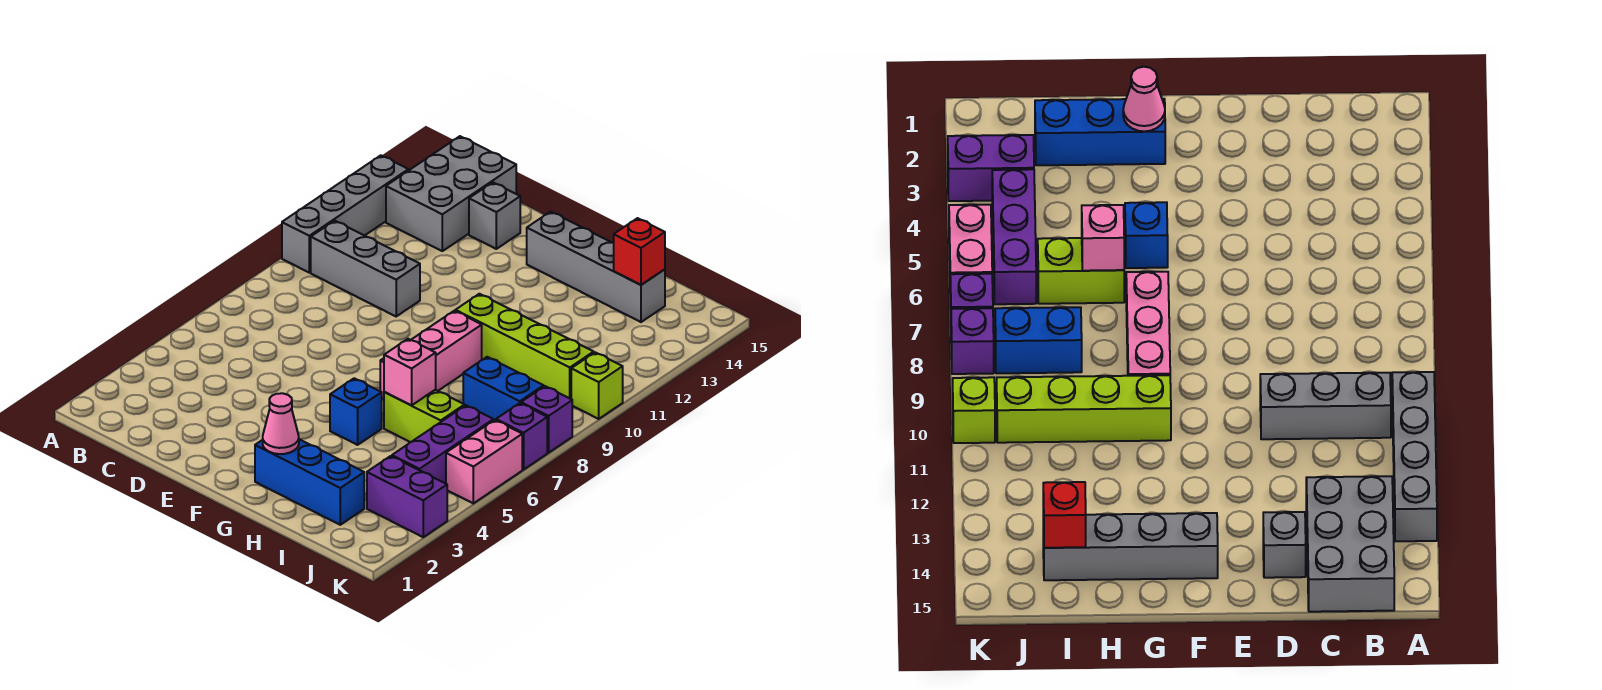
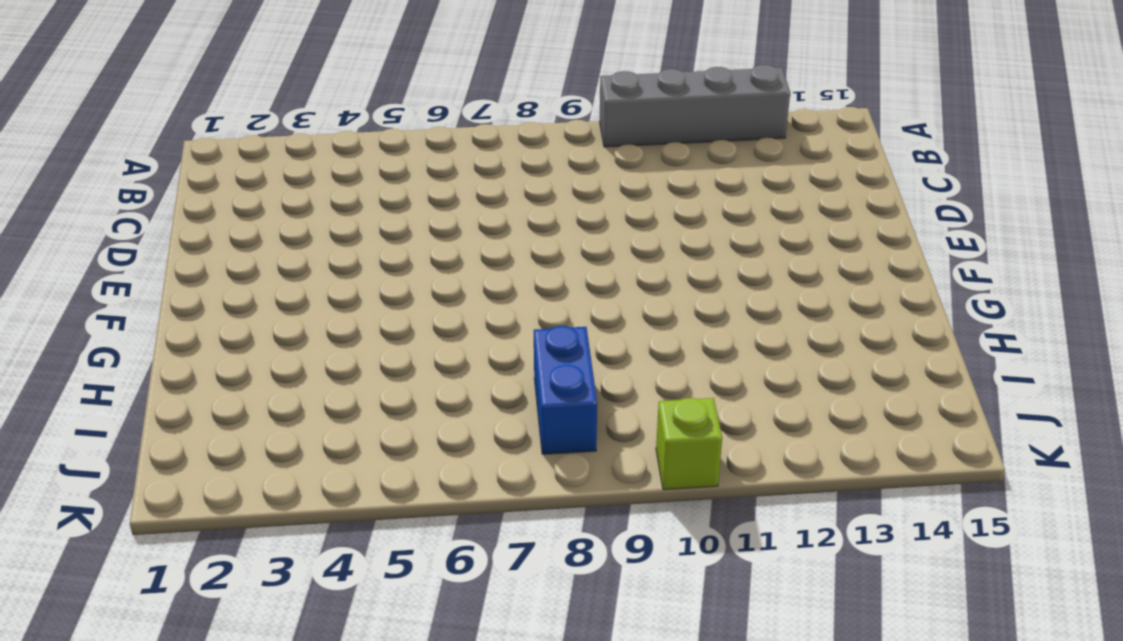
none -> grey 1x3 brick [311,221,420,316]
none -> grey 2x3 brick [386,136,516,251]
none -> grey 1x1 brick [469,182,520,249]

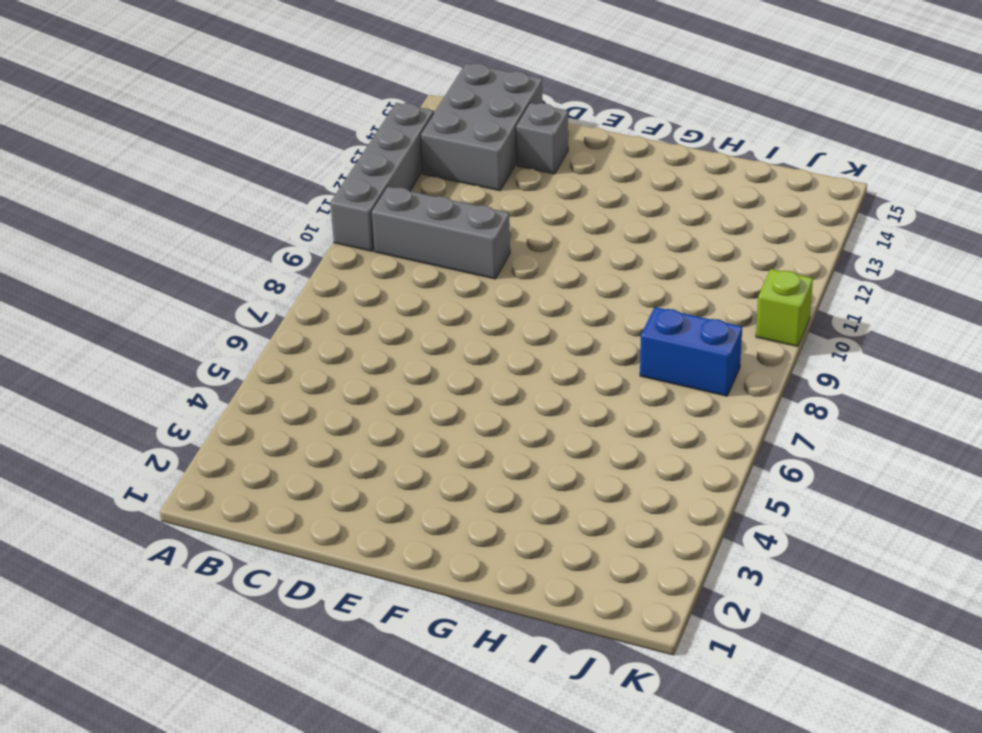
none -> grey 1x4 brick [527,212,665,322]
none -> blue 1x3 brick [255,439,364,525]
none -> blue 1x1 brick [330,378,382,445]

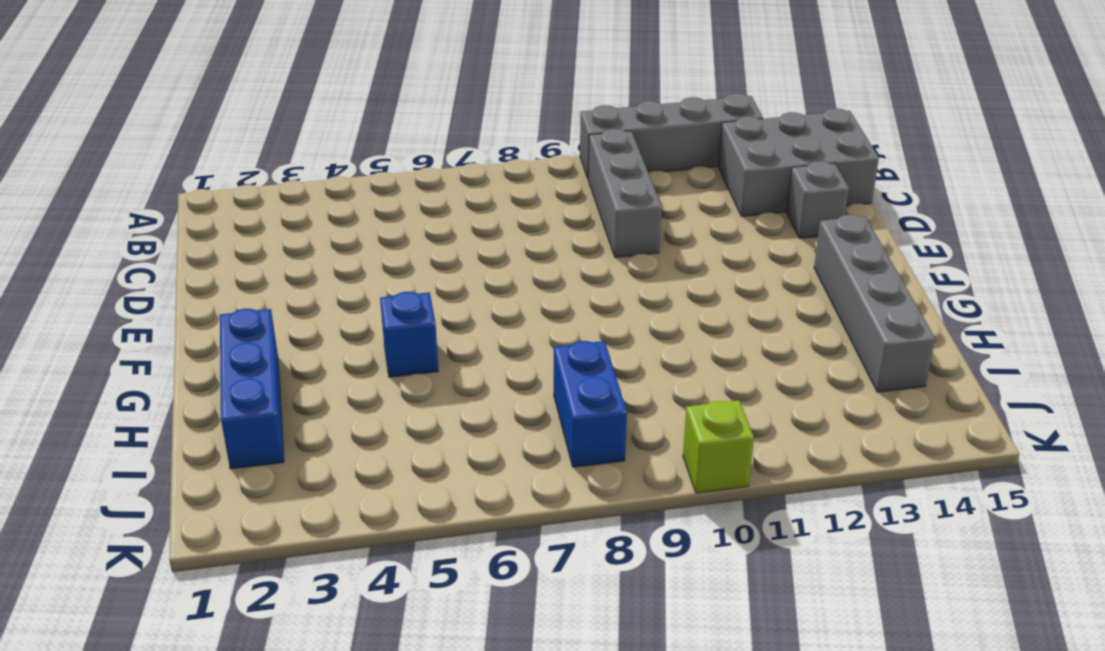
none -> pink 1x3 brick [380,311,482,399]
none -> lime 1x4 brick [455,294,594,399]
none -> lime 1x2 brick [384,390,465,442]

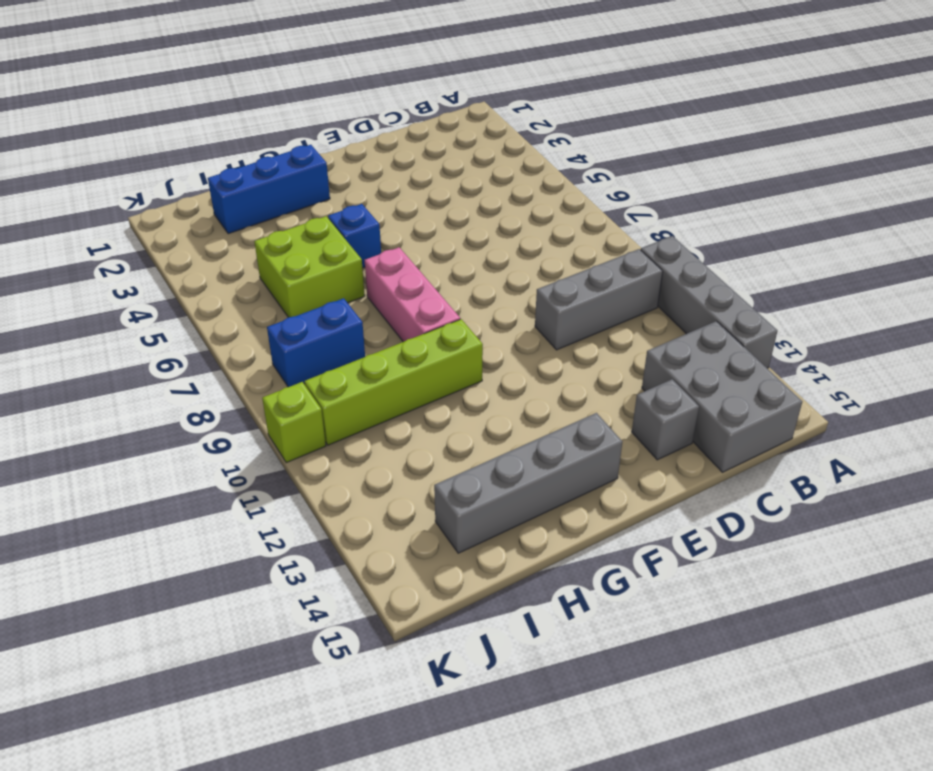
lime 2x2 brick [254,216,365,317] -> lime 1x2 brick [384,390,465,442]
none -> purple 1x2 brick [367,456,447,537]
none -> purple 1x3 brick [392,405,493,484]
none -> pink 1x2 brick [446,420,522,503]

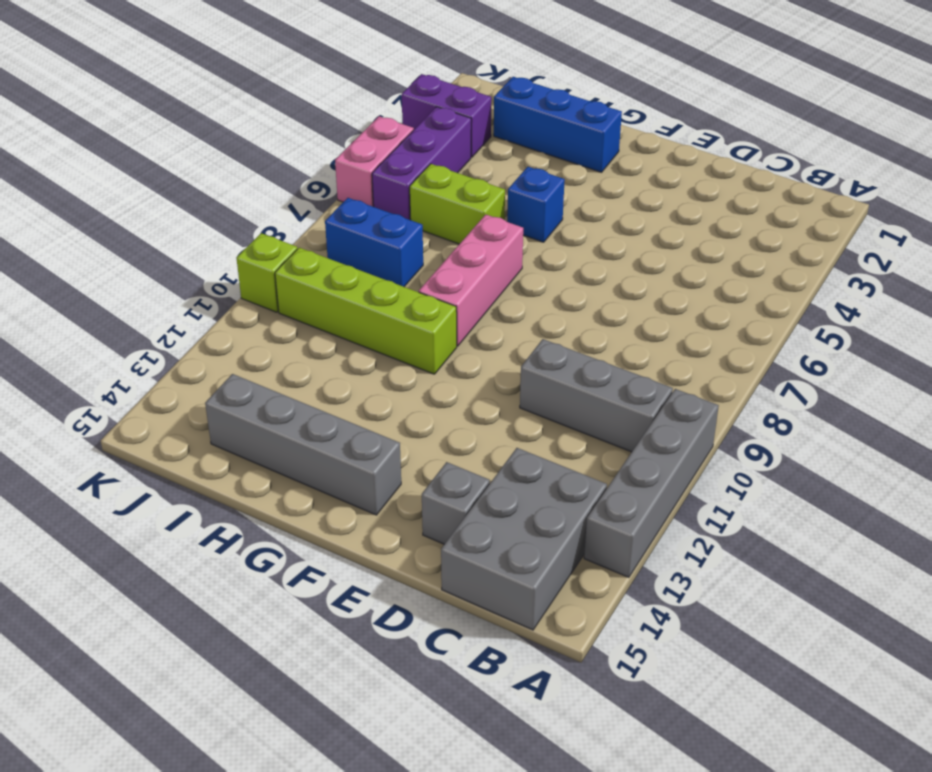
none -> purple 1x1 brick [496,403,547,470]
none -> purple 1x1 brick [521,386,572,453]
none -> pink 1x1 cone [263,393,299,454]

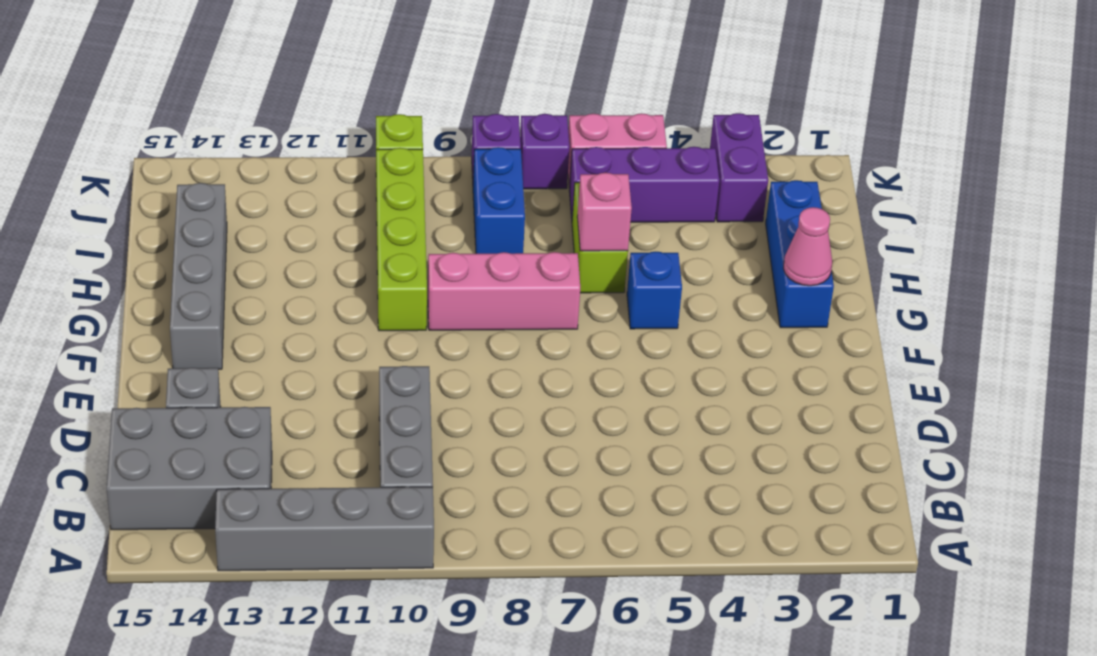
none -> red 1x1 brick [614,218,665,285]

